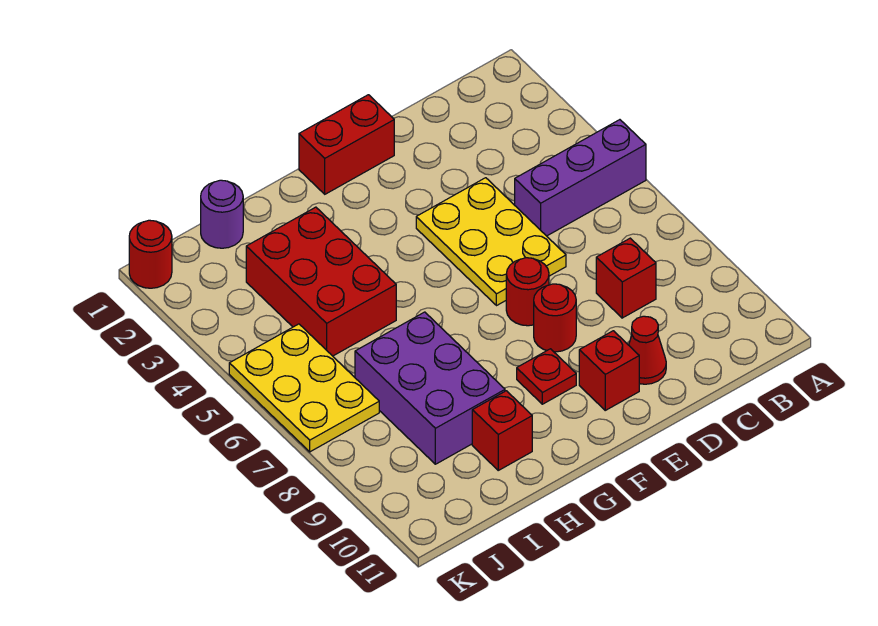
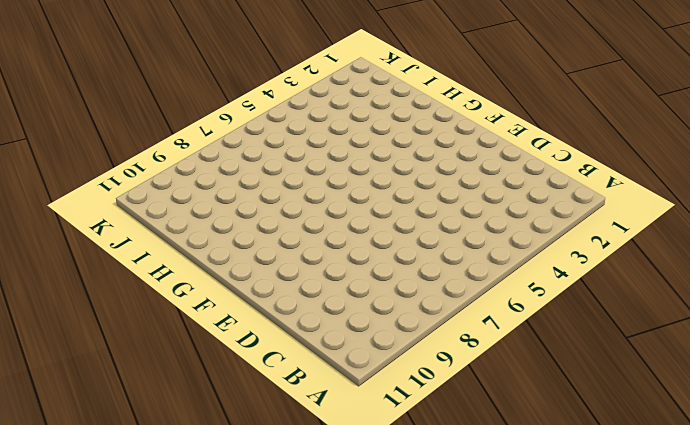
none -> purple 1x3 brick [515,120,646,236]
none -> red 1x1 brick [596,238,656,318]
none -> yellow 2x3 plate [416,178,566,306]

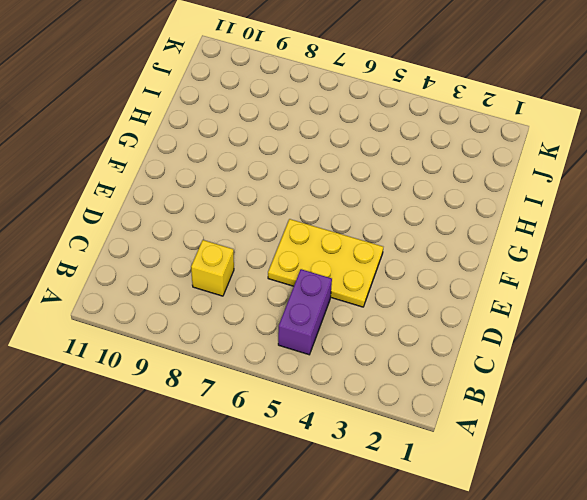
purple 1x2 brick [278,269,332,355] -> purple 1x3 brick [515,120,646,236]
yellow 1x1 brick [191,240,234,296] -> red 1x1 brick [596,238,656,318]
none -> red 1x1 cone [629,316,666,384]
none -> red 1x2 brick [299,95,394,194]
none -> red 1x1 round brick [506,258,549,326]

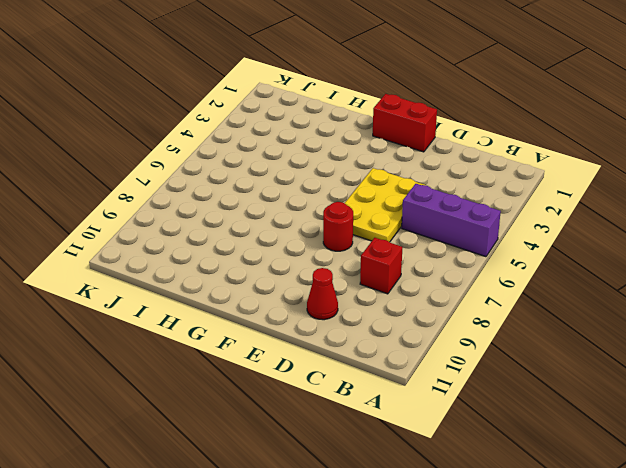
none -> red 1x1 round brick [534,284,576,352]
none -> red 1x1 brick [579,331,639,410]
none -> red 1x1 plate [517,349,576,404]

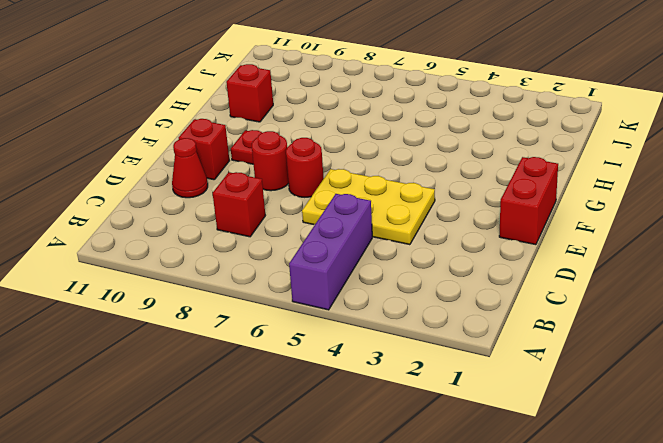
none -> red 2x3 brick [246,207,396,356]
none -> purple 2x3 brick [355,312,505,464]
none -> purple 1x1 round brick [201,180,243,248]

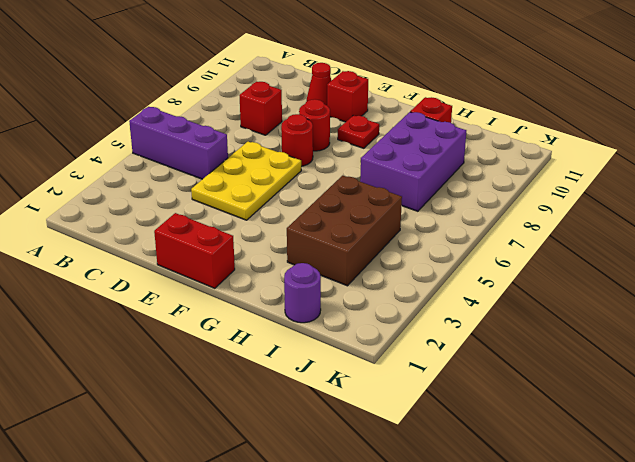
brown 2x3 brick [287,176,402,286] -> red 2x3 brick [246,207,396,356]
none -> yellow 2x3 plate [229,324,379,452]
none -> red 1x1 round brick [129,220,172,288]

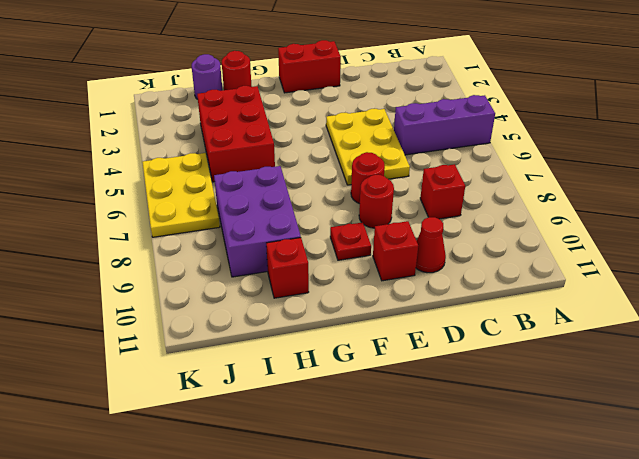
red 1x1 round brick [222,51,252,90] -> red 1x1 round brick moved to [129,220,172,288]

